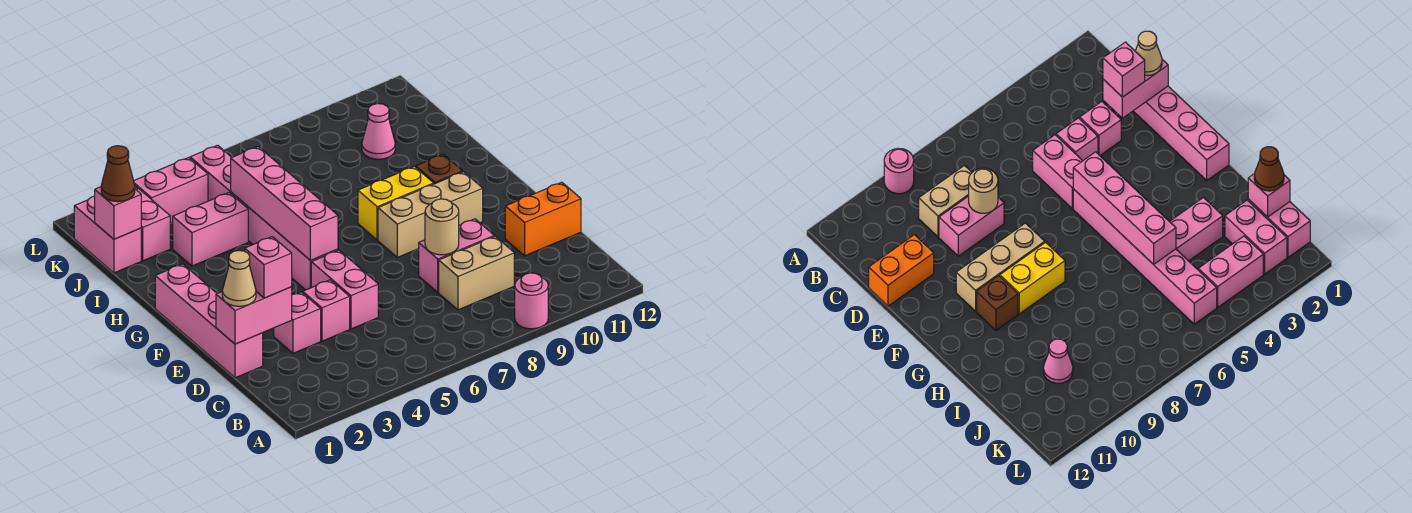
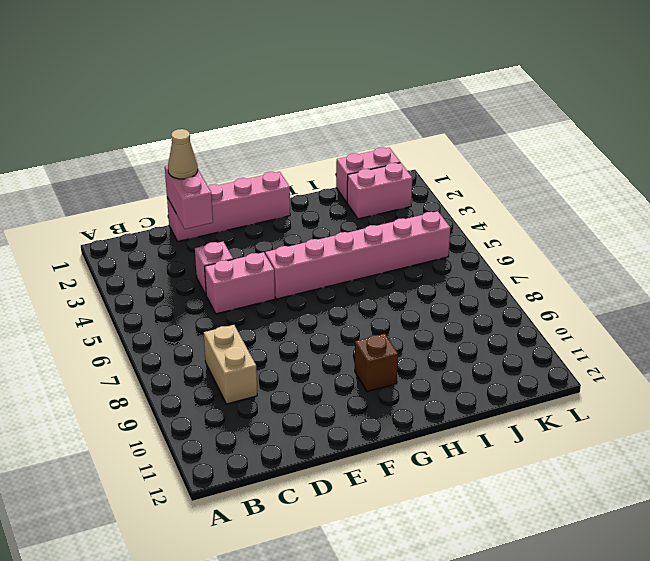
none -> pink 1x1 round brick [515,273,548,329]
none -> pink 1x1 brick [274,292,321,353]
none -> pink 1x2 brick [419,219,494,292]

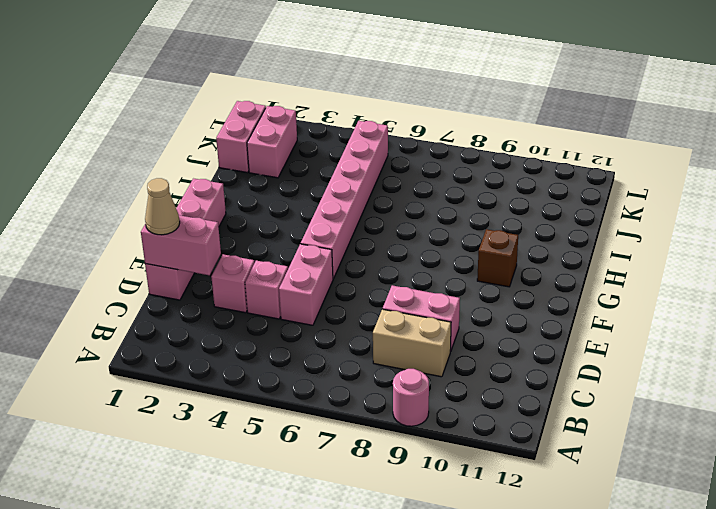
none -> orange 1x2 brick [505,182,581,256]
none -> tan 1x3 brick [378,172,483,257]
none -> yellow 1x2 brick [358,166,434,240]

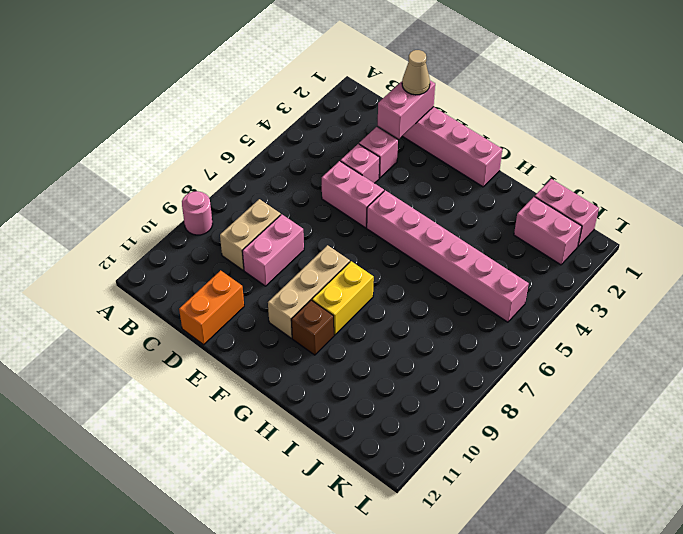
none -> pink 1x2 brick [173,193,248,266]
none -> pink 1x1 cone [362,104,395,159]
none -> pink 1x2 brick [134,158,208,223]

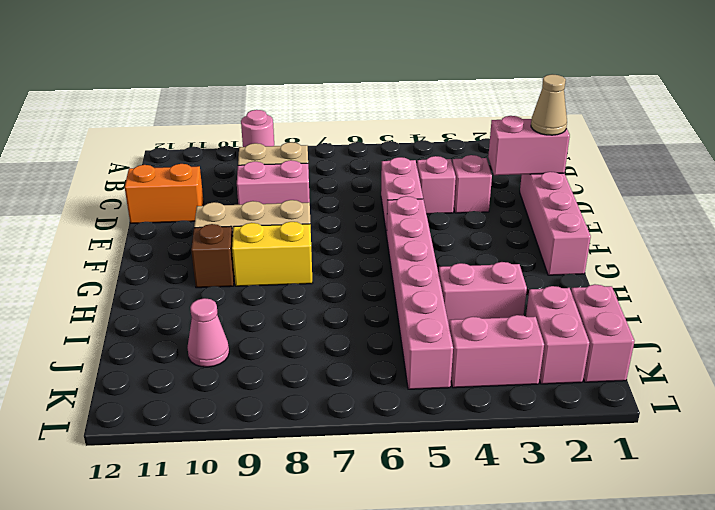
none -> tan 1x1 round brick [425,199,459,255]
none -> pink 1x4 brick [231,147,338,260]
none -> pink 1x1 brick [95,187,141,239]

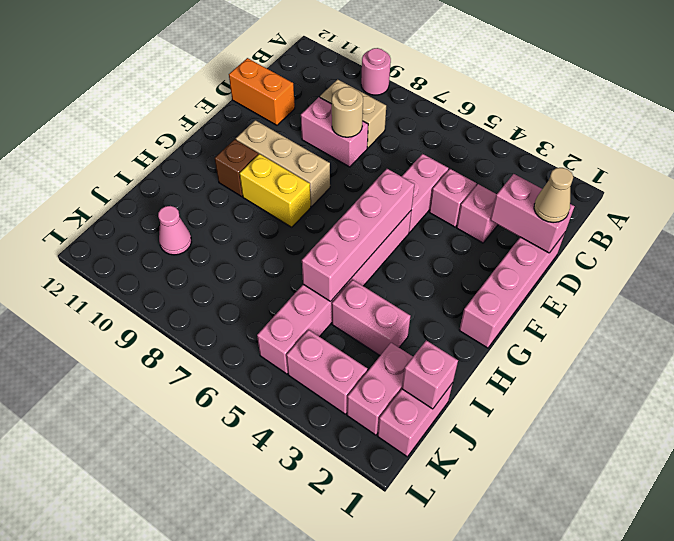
none -> pink 1x1 brick [245,237,292,298]
none -> brown 1x1 cone [101,146,135,202]

